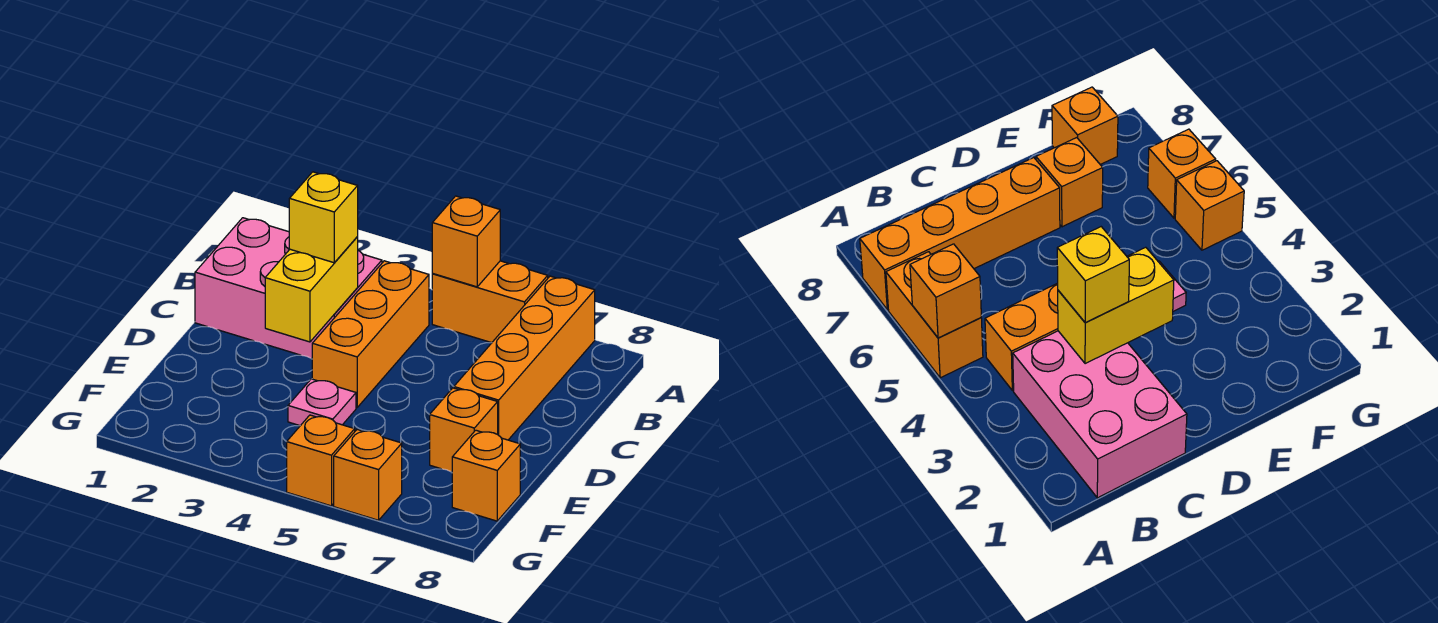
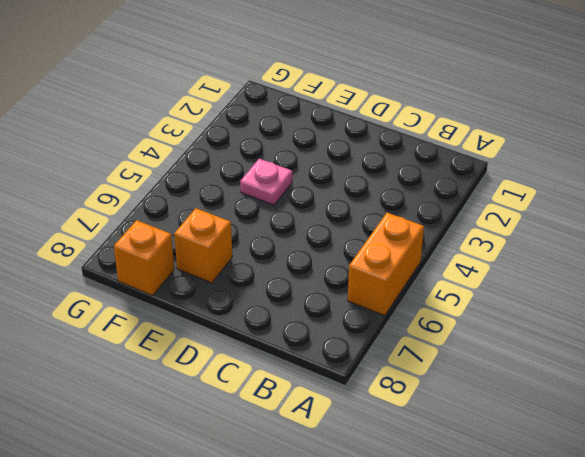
none -> orange 1x4 brick [454,276,595,440]
none -> pink 2x3 brick [195,218,382,359]
none -> orange 1x3 brick [312,261,429,408]

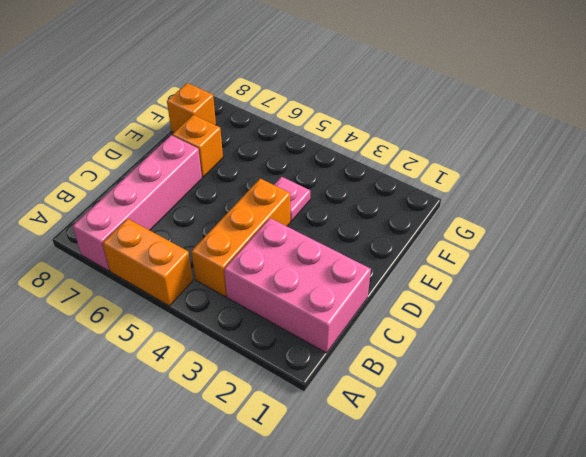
pink 1x4 brick [73,135,202,271] -> orange 1x4 brick [454,276,595,440]
none -> orange 1x1 brick [287,415,355,506]
none -> orange 1x1 brick [334,430,402,520]
none -> orange 1x1 brick [432,196,500,287]

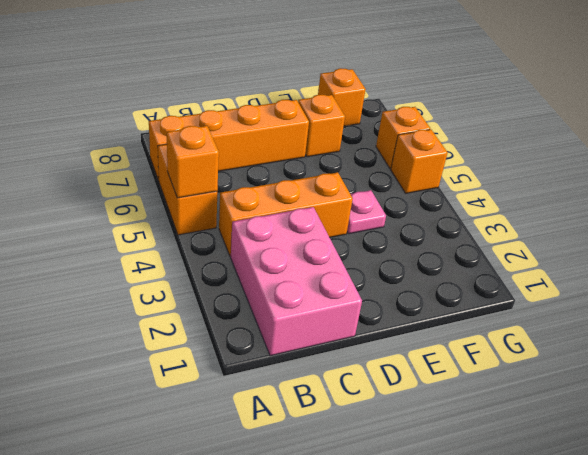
none -> yellow 1x2 brick [265,237,358,342]
none -> yellow 1x1 brick [289,172,358,263]

